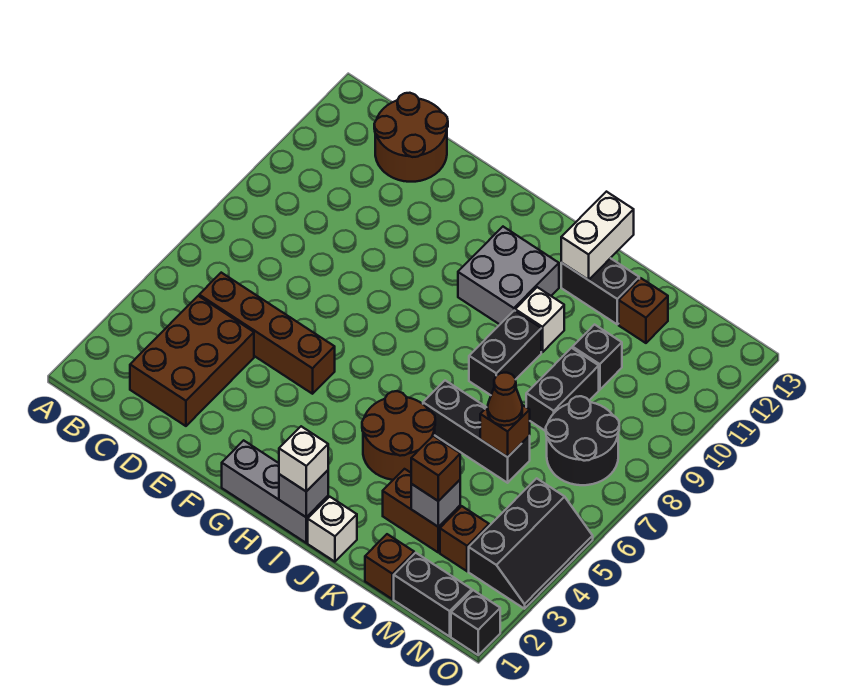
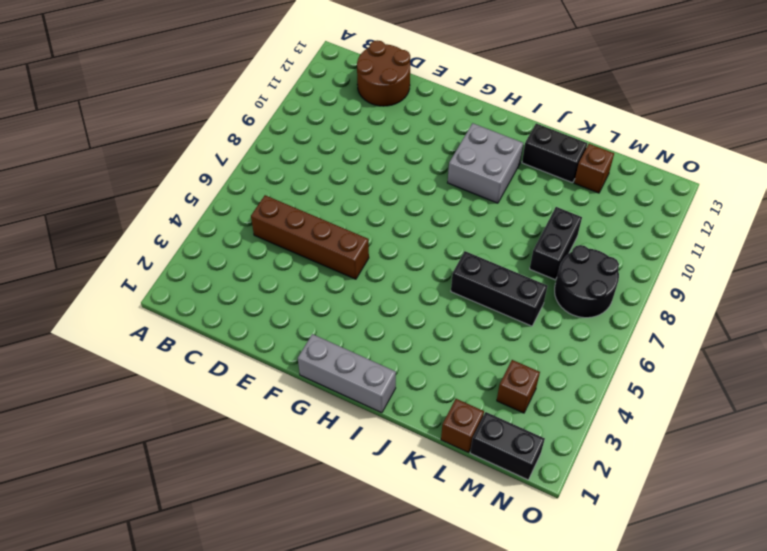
none -> brown 2x3 brick [130,296,254,426]
none -> brown 2x2 round brick [362,391,435,480]
none -> white 1x1 brick [308,497,357,562]

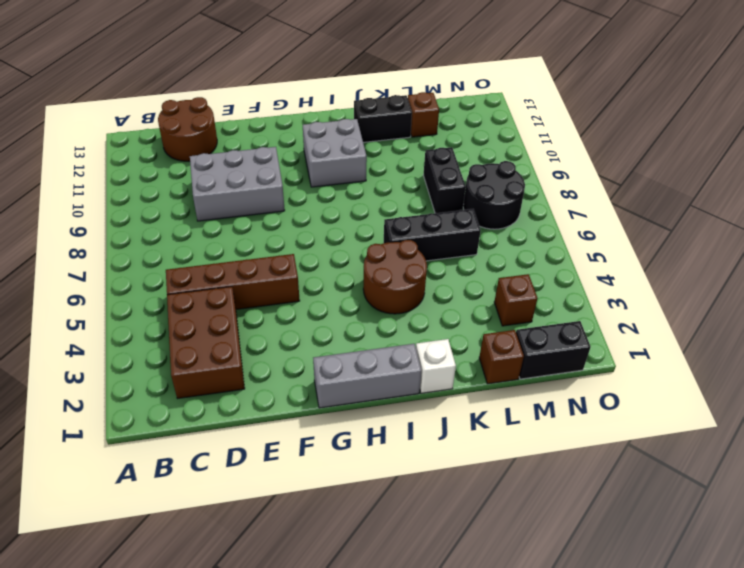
grey 2x3 brick [190,147,285,221] -> none
none -> black 1x2 brick [469,311,541,395]
none -> white 1x1 brick [515,287,564,352]
none -> brown 1x2 brick [383,469,460,552]

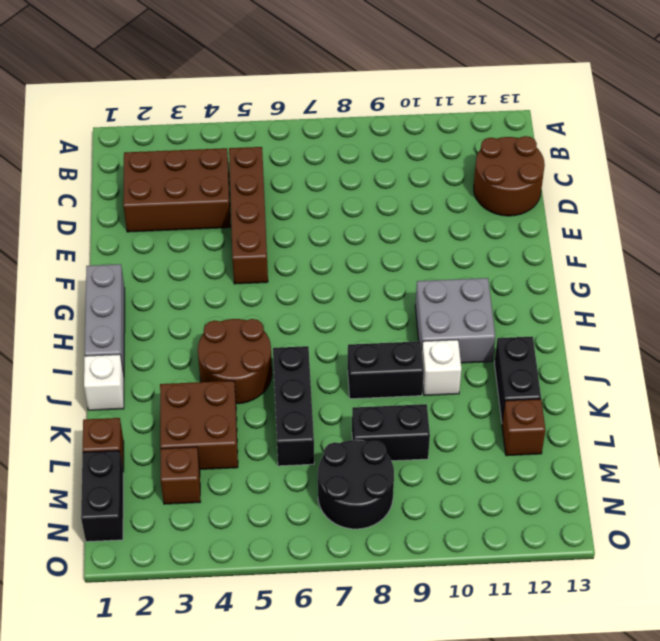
brown 2x2 brick [160,381,238,469] -> brown 1x2 brick [383,469,460,552]
none -> black 1x1 brick [573,325,622,390]
none -> black 2x3 slope [469,478,593,609]
none -> black 1x1 brick [451,590,500,655]

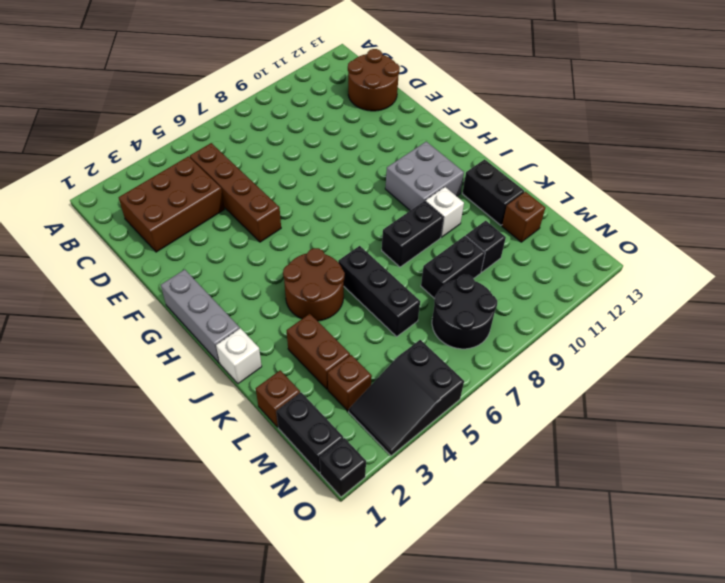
black 2x3 slope [349,340,464,456] -> black 2x3 slope turned to [469,478,593,609]
none -> grey 1x1 brick [279,470,328,517]
none -> white 1x2 brick [561,192,634,280]
none -> grey 1x1 brick [411,480,460,527]

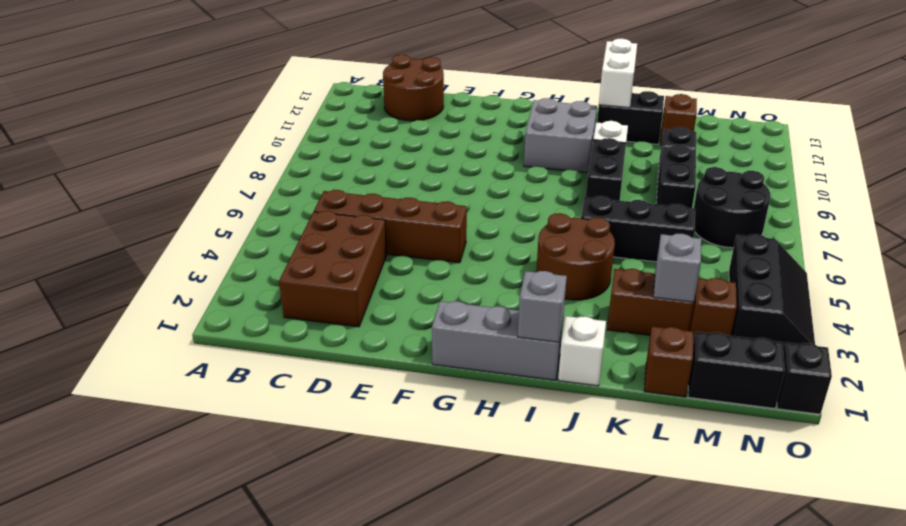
none -> brown 1x1 brick [480,405,530,457]
none -> white 1x1 brick [279,426,328,491]
none -> brown 1x1 brick [411,436,460,501]

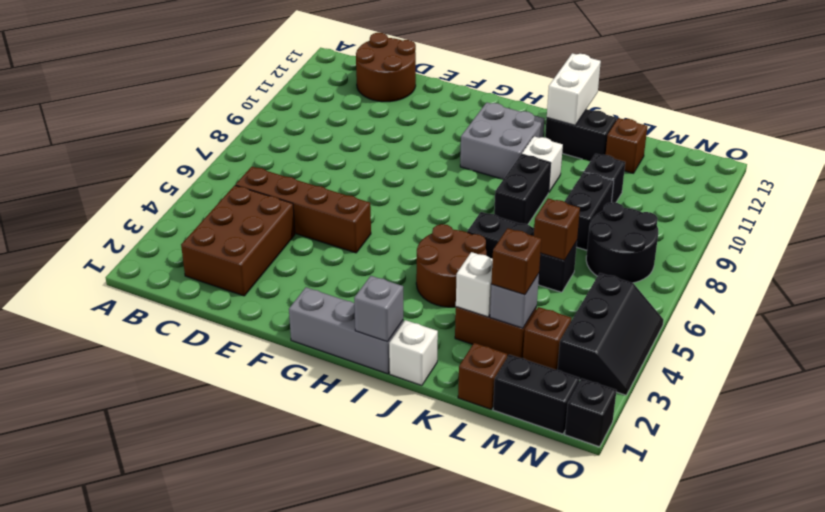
white 1x1 brick [456,252,493,317] -> white 1x1 brick moved to [279,426,328,491]
none -> brown 1x1 cone [487,373,522,426]

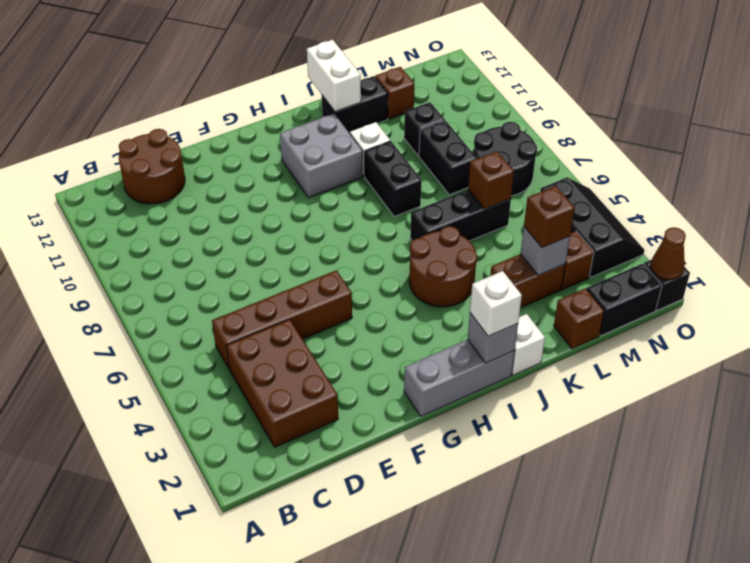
brown 1x1 cone [651,227,686,280] -> brown 1x1 cone moved to [487,373,522,426]

